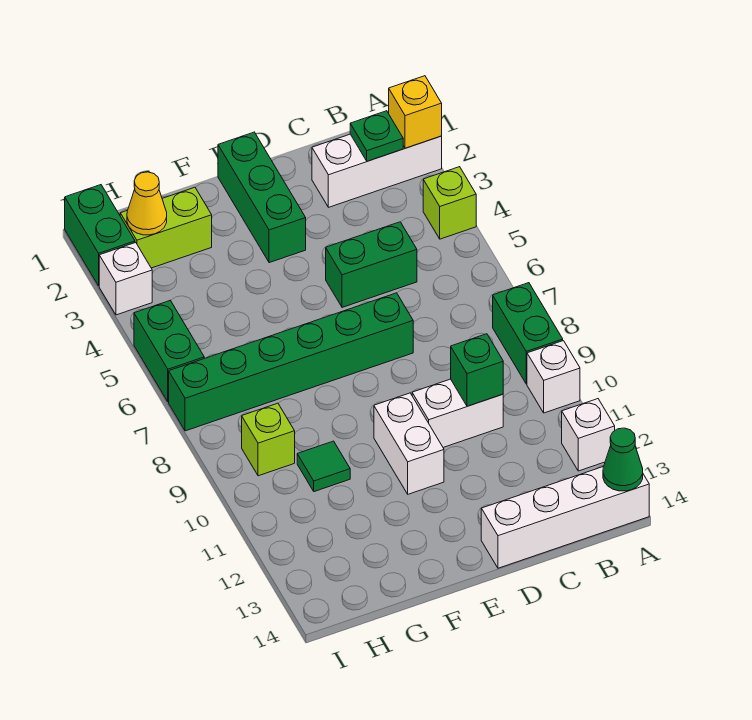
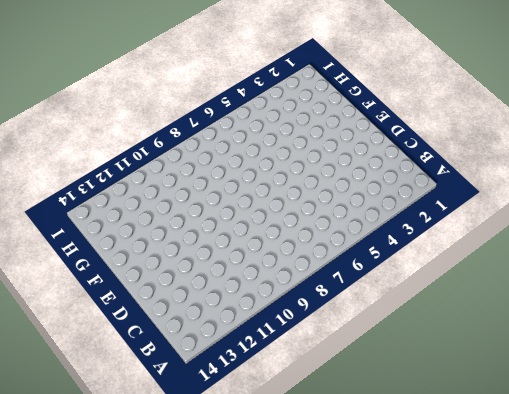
none -> white 1x3 brick [312,134,442,207]
none -> lime 1x1 brick [423,167,476,239]
none -> green 1x2 brick [493,283,563,384]

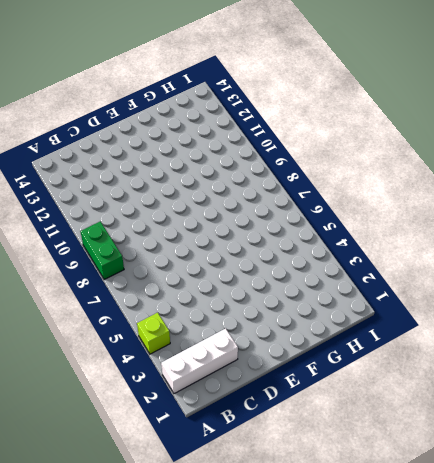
none -> white 1x1 brick [527,341,580,413]
none -> white 1x1 brick [562,399,615,471]
none -> white 1x4 brick [481,466,649,568]

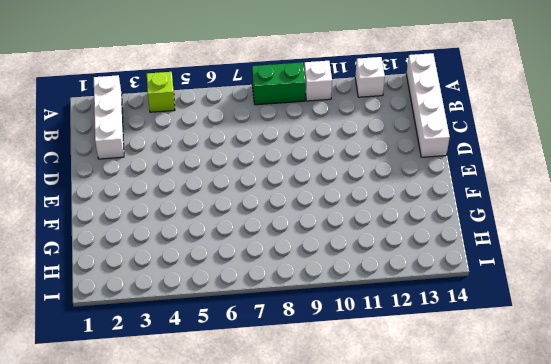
none -> green 1x2 brick [326,222,417,307]
none -> white 1x2 brick [412,379,503,447]
none -> green 1x6 brick [169,293,413,431]

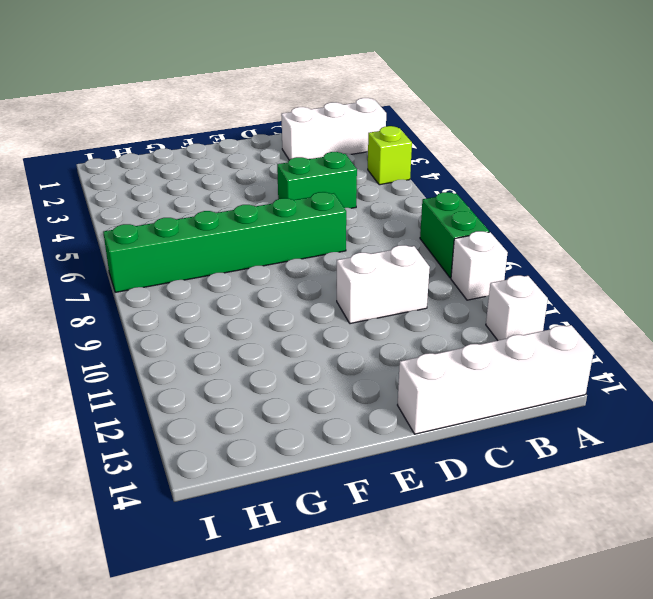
none -> green 1x3 brick [218,132,306,263]
none -> white 1x2 brick [374,393,444,494]
none -> lime 1x2 brick [120,187,212,268]

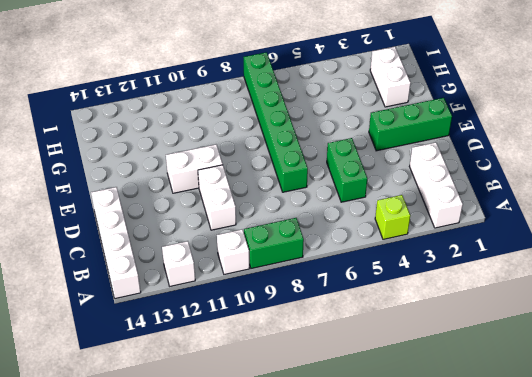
white 1x2 brick [370,47,411,107] -> lime 1x2 brick [120,187,212,268]
none -> green 1x1 tile [297,441,350,492]
none -> lime 1x1 brick [242,403,295,476]
none -> green 1x2 brick [65,185,135,286]

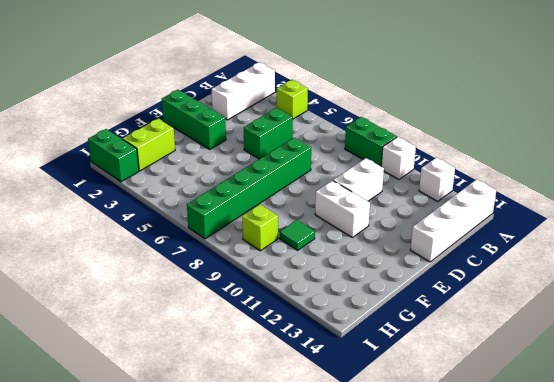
none -> white 1x1 brick [99,243,152,315]
none -> green 1x2 brick [134,300,204,402]
none -> yellow 1x1 brick [389,76,442,148]

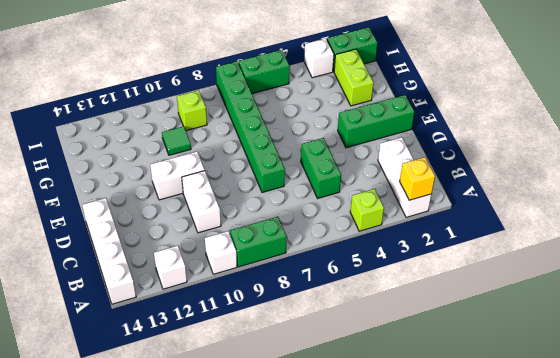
none -> green 1x1 cone [603,428,643,491]
none -> green 1x1 plate [350,111,403,161]
none -> green 1x1 brick [451,334,503,406]

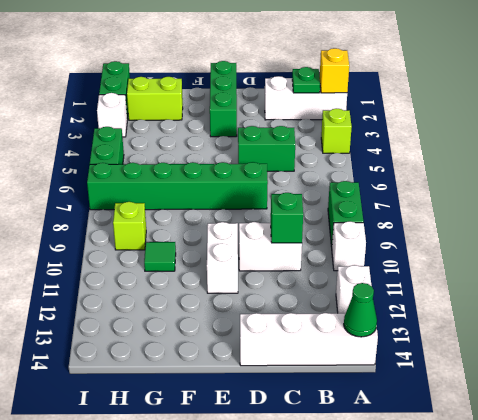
none -> yellow 1x1 cone [127,172,167,235]

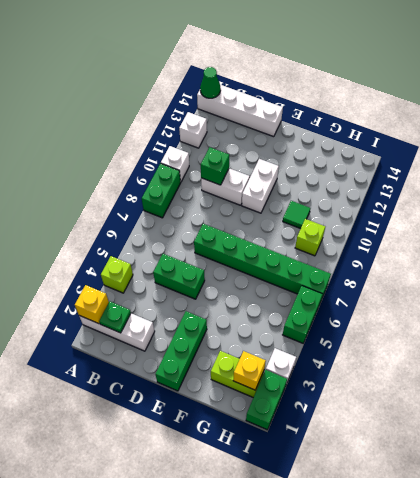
yellow 1x1 brick [233,351,266,390] -> yellow 1x1 cone [127,172,167,235]

